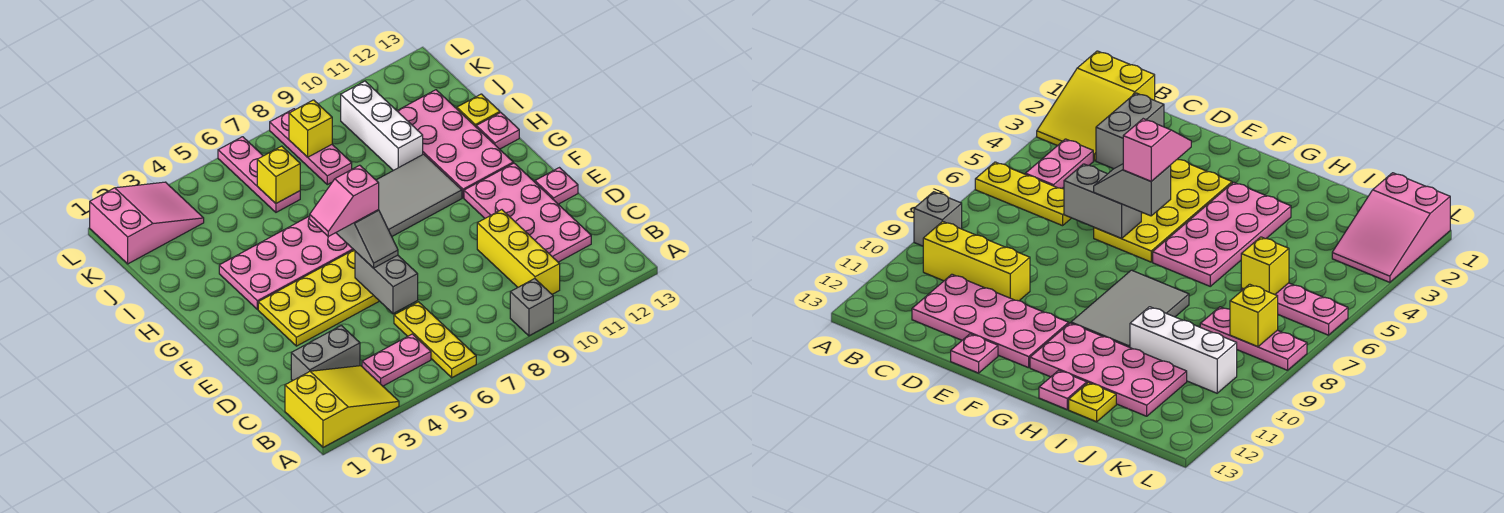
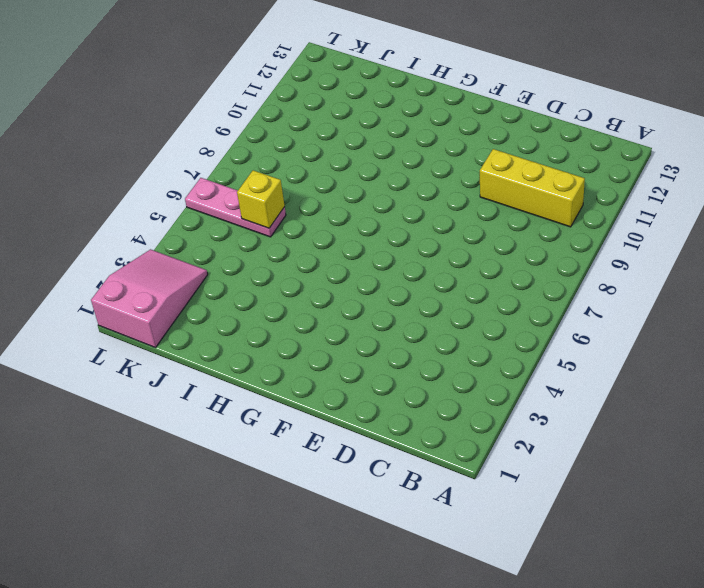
none -> yellow 2x3 slope [285,366,399,447]
none -> yellow 1x3 plate [394,302,476,377]
none -> grey 1x1 brick [510,279,553,336]

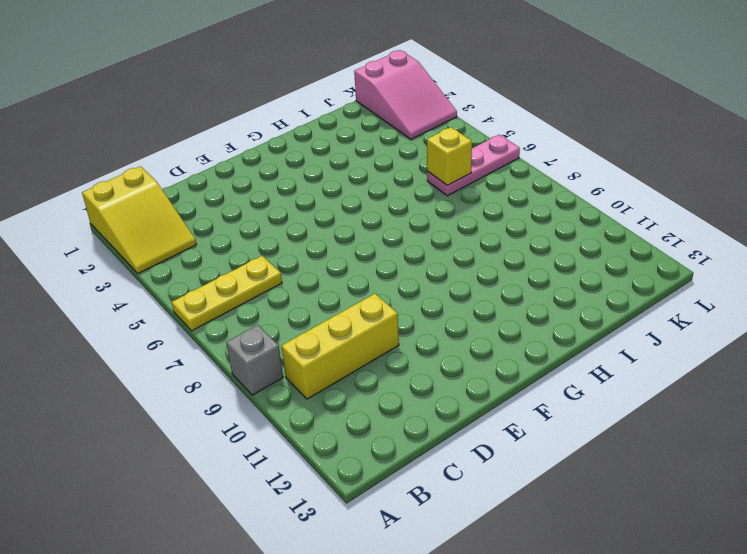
none -> pink 1x2 plate [362,334,431,386]
none -> grey 1x2 brick [291,325,360,381]
none -> pink 2x4 plate [464,163,591,262]

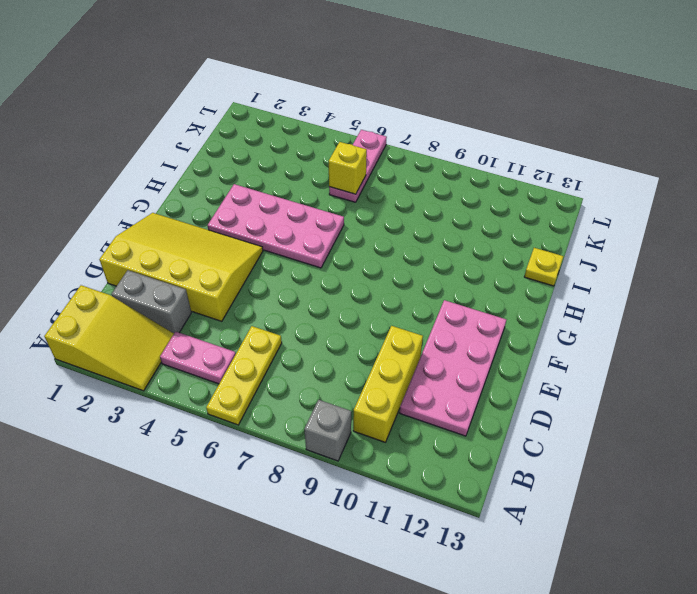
yellow 3x4 slope [99,213,263,321] -> yellow 2x4 plate [258,250,379,346]
none -> pink 1x1 plate [535,168,578,204]
none -> grey 2x3 tile [376,154,462,236]
none -> pink 2x4 plate [397,90,513,198]

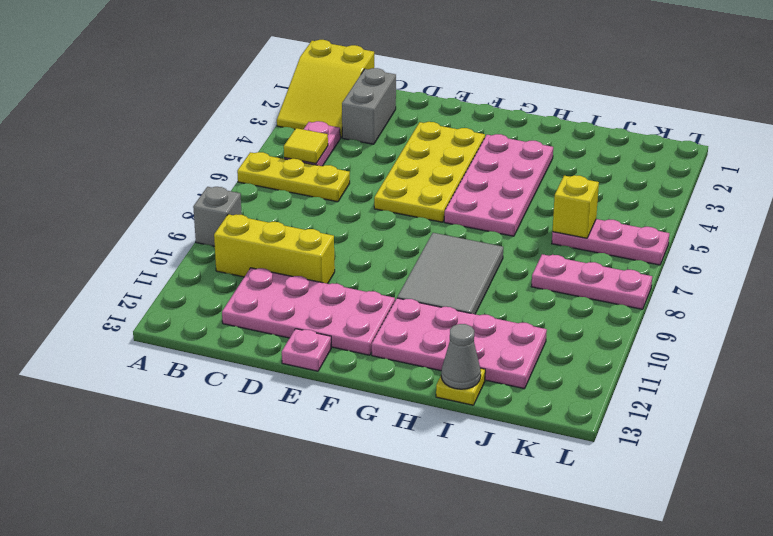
yellow 1x1 tile [284,128,328,164] -> none
grey 1x1 cone [441,324,481,389] -> none
none -> pink 1x1 plate [476,112,519,149]
none -> white 1x3 brick [341,81,423,171]
none -> pink 2x3 slope [90,182,204,264]

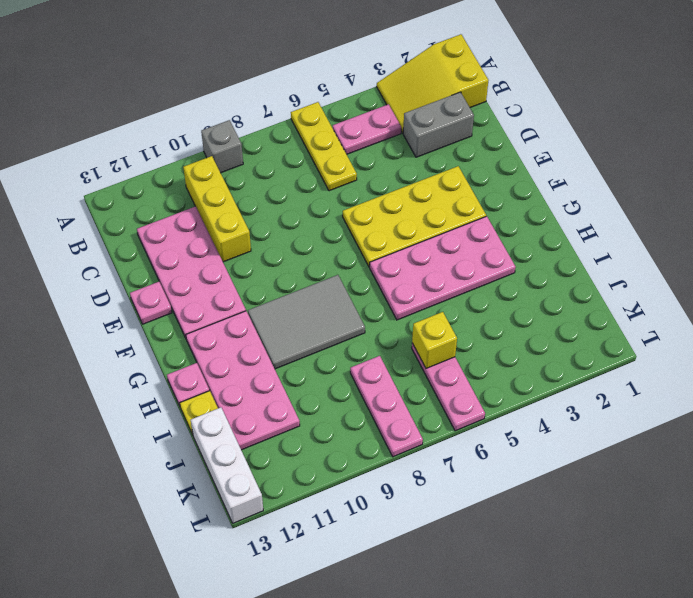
white 1x3 brick [191,408,263,523] -> white 1x3 brick moved to [341,81,423,171]
none -> pink 2x3 slope [90,182,204,264]
none -> grey 1x2 brick [355,251,418,314]
none -> yellow 1x1 brick [289,100,332,157]

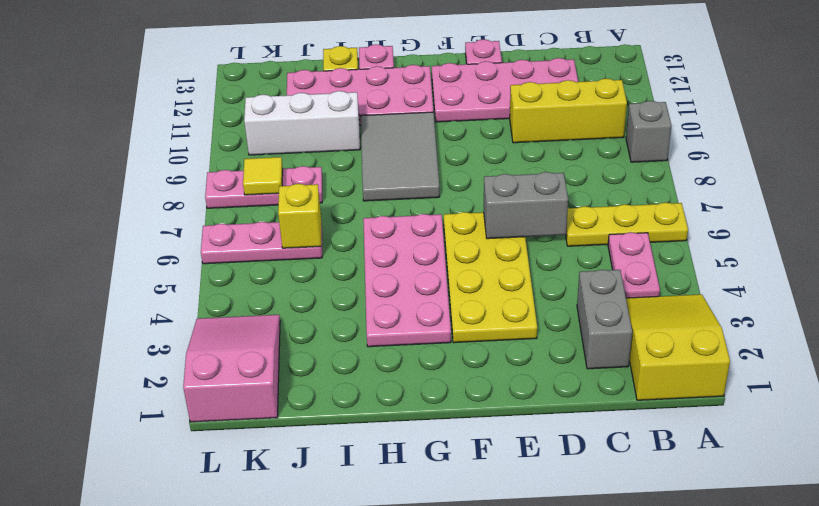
yellow 1x1 tile [243,157,283,195] -> yellow 1x1 brick [289,100,332,157]
none -> grey 1x2 slope [336,210,398,268]
none -> pink 1x2 slope [310,165,379,237]

